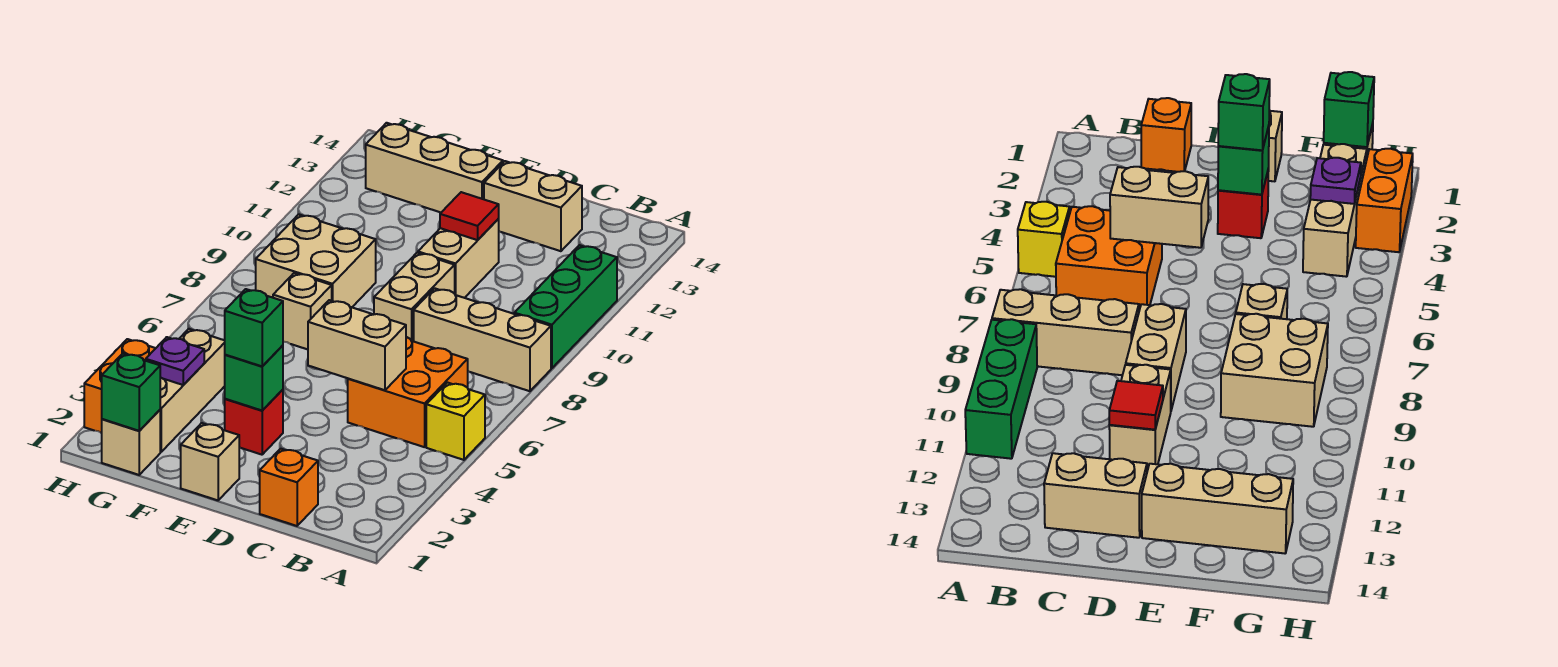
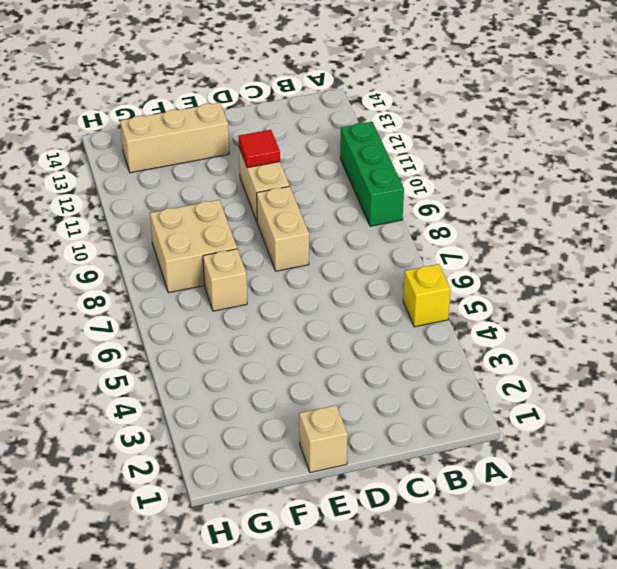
none -> tan 1x3 brick [414,288,551,391]
none -> orange 2x2 brick [348,337,468,447]
none -> orange 1x1 brick [260,449,318,526]

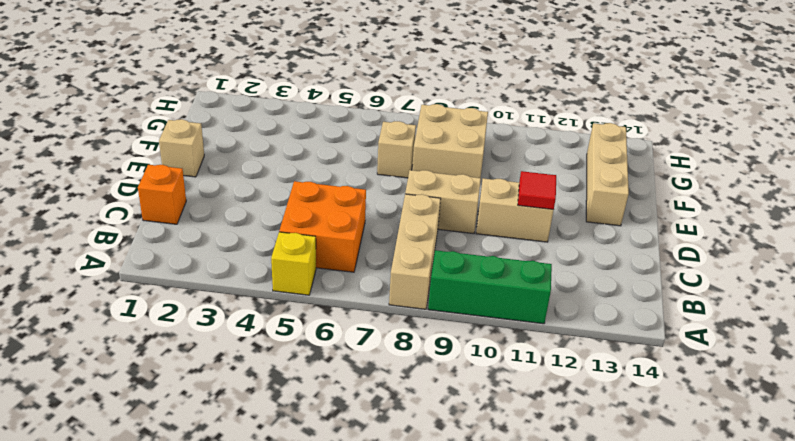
none -> tan 1x2 brick [484,161,582,251]
none -> red 1x1 brick [225,390,283,455]
none -> tan 1x1 brick [102,410,160,475]

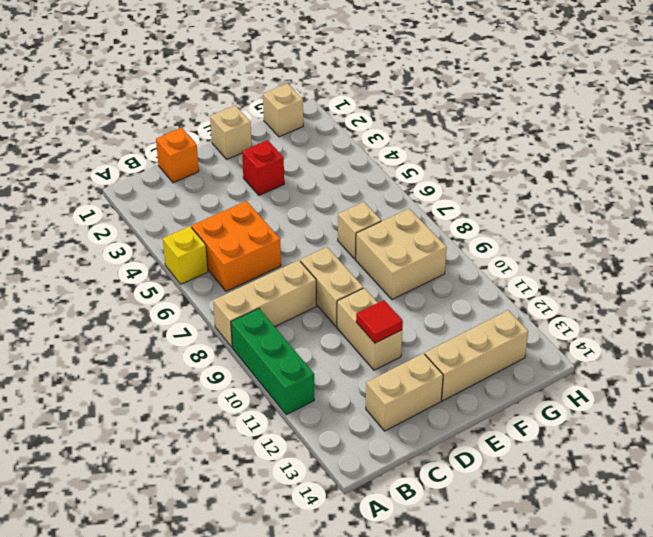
none -> tan 1x3 brick [160,329,225,452]
none -> orange 1x2 brick [84,339,156,433]
none -> tan 1x2 brick [308,300,406,390]

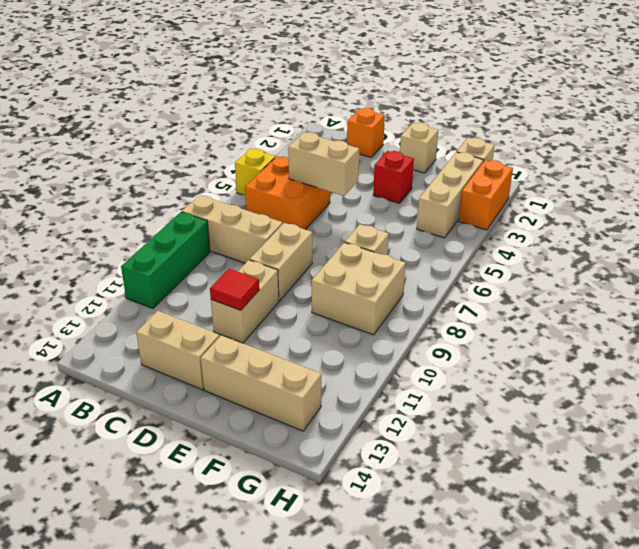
none -> green 1x1 brick [225,345,283,410]
none -> green 1x1 brick [102,354,160,431]
none -> purple 1x1 plate [146,337,204,385]

